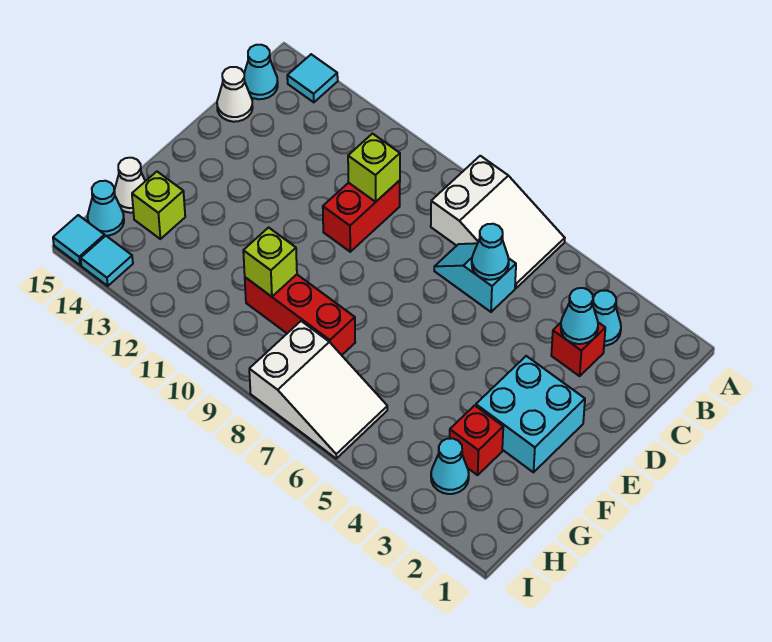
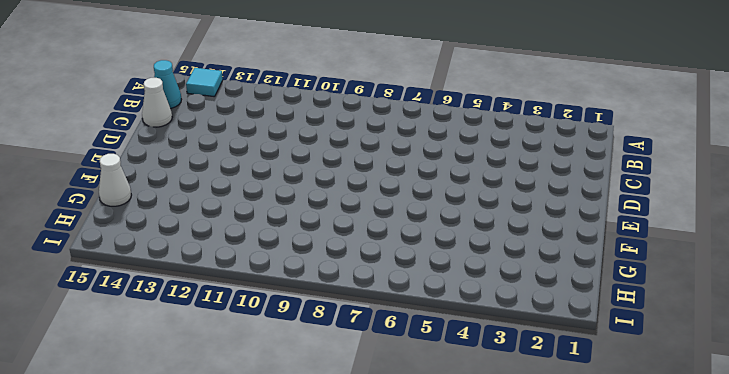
none -> white 2x3 slope [431,156,565,288]
none -> cyan 1x1 cone [593,290,621,346]
none -> red 1x1 brick [551,323,605,376]

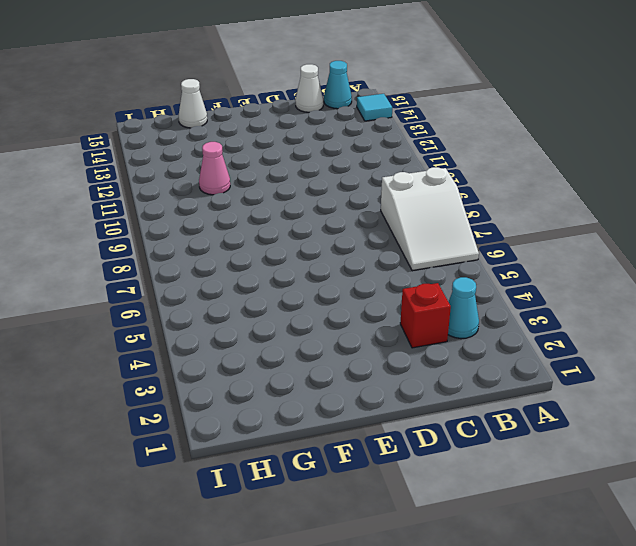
pink 1x1 cone [199,142,230,195] -> none
none -> cyan 1x2 slope [434,243,516,312]
none -> red 1x2 brick [323,180,400,252]
none -> cyan 2x2 brick [476,356,585,472]

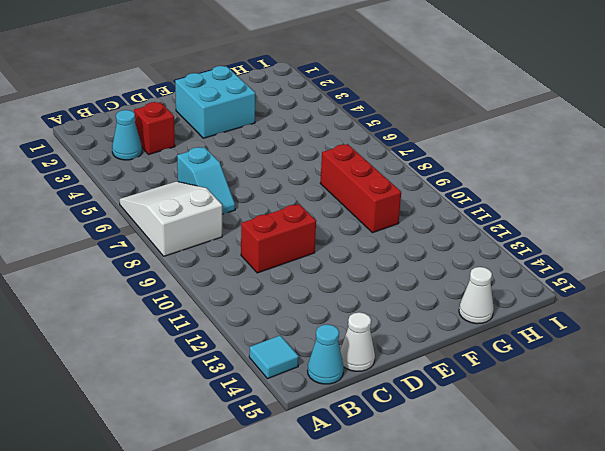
none -> red 1x1 brick [450,405,503,475]
none -> lime 1x1 brick [132,172,185,239]
none -> cyan 1x1 cone [431,438,469,494]

